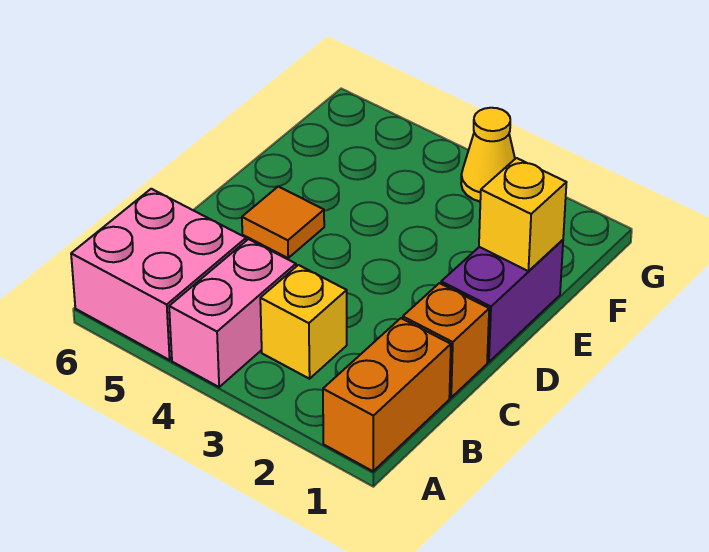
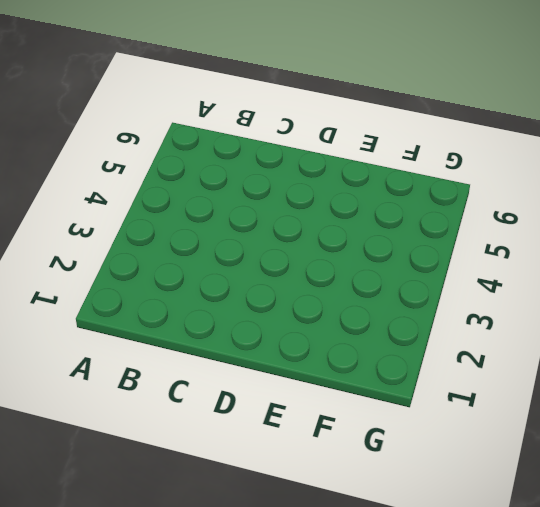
none -> orange 1x2 brick [323,318,451,471]
none -> pink 1x2 brick [169,239,296,387]

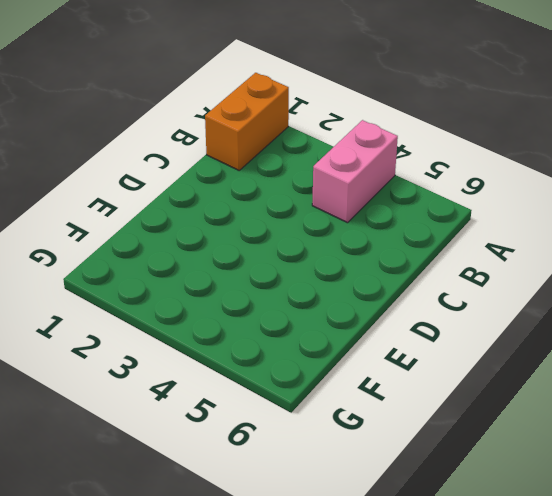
none -> pink 2x2 brick [71,189,246,360]
none -> yellow 1x1 brick [260,265,347,379]

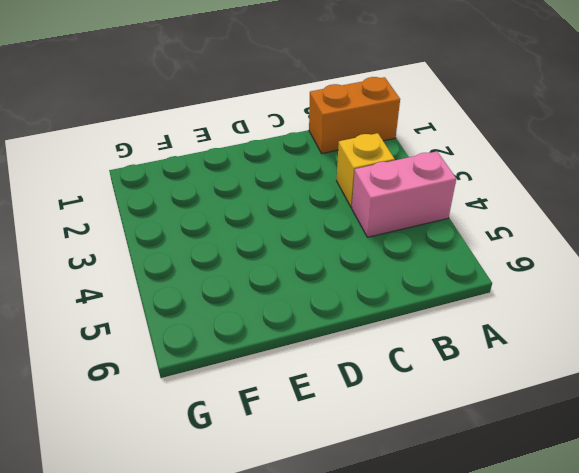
none -> pink 2x2 brick [71,189,246,360]
none -> orange 1x1 brick [403,283,489,398]

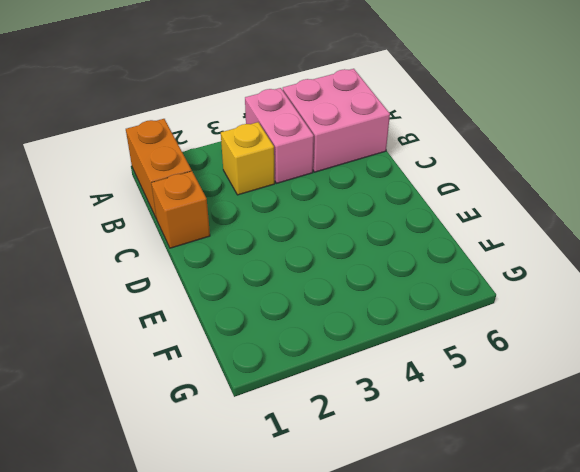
none -> purple 1x2 brick [441,240,563,362]
none -> orange 1x1 tile [242,186,324,258]

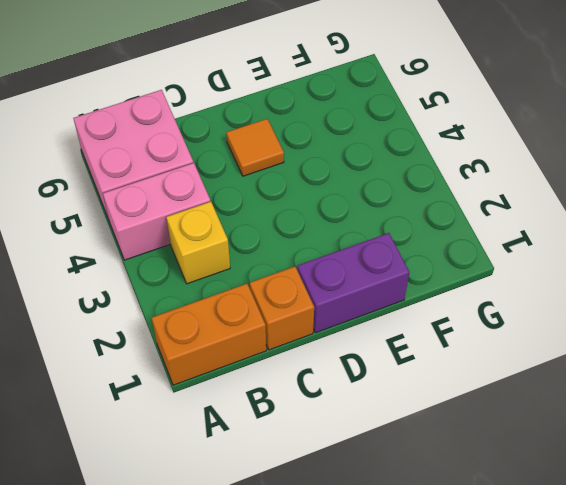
none -> yellow 1x1 cone [461,108,515,202]
none -> yellow 1x1 brick [479,158,567,271]

